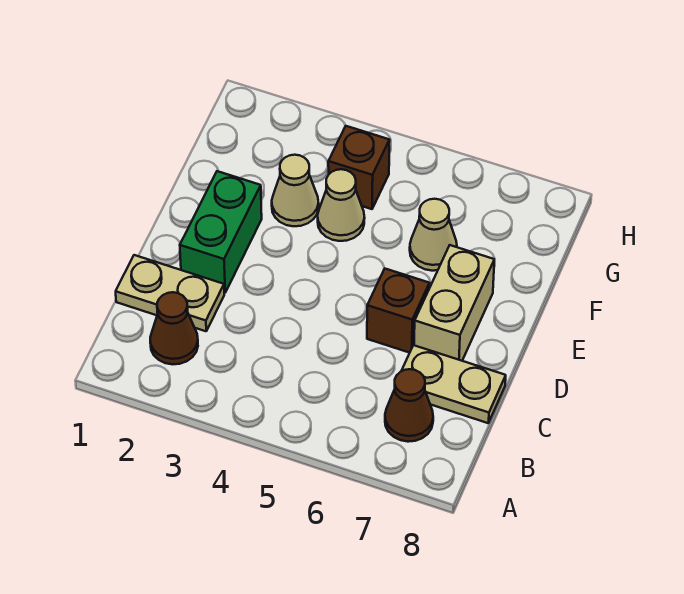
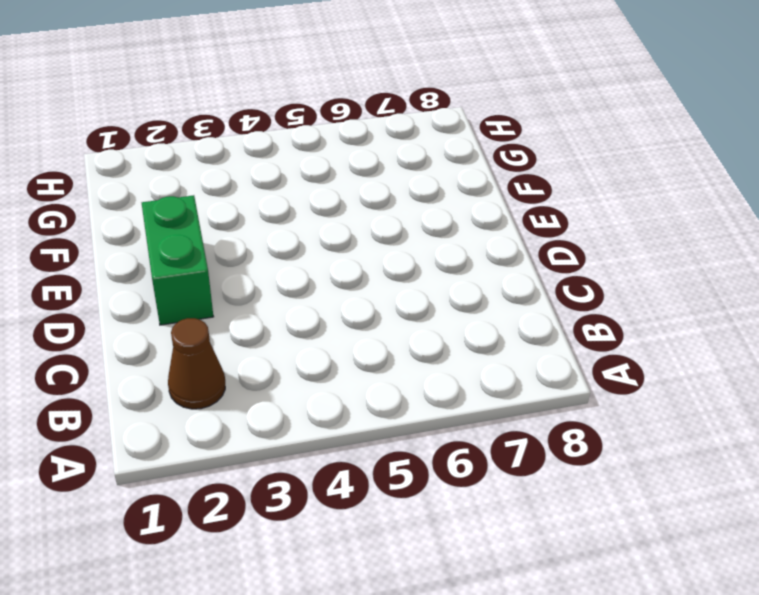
none -> brown 1x1 cone [385,369,433,442]
none -> tan 1x2 plate [116,255,224,331]

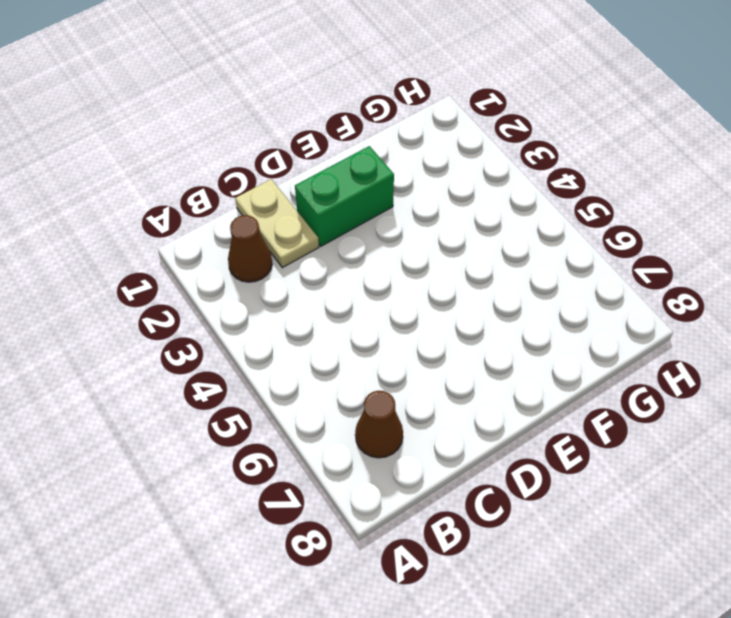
none -> tan 1x2 plate [402,345,506,423]
none -> brown 1x1 brick [367,269,430,353]

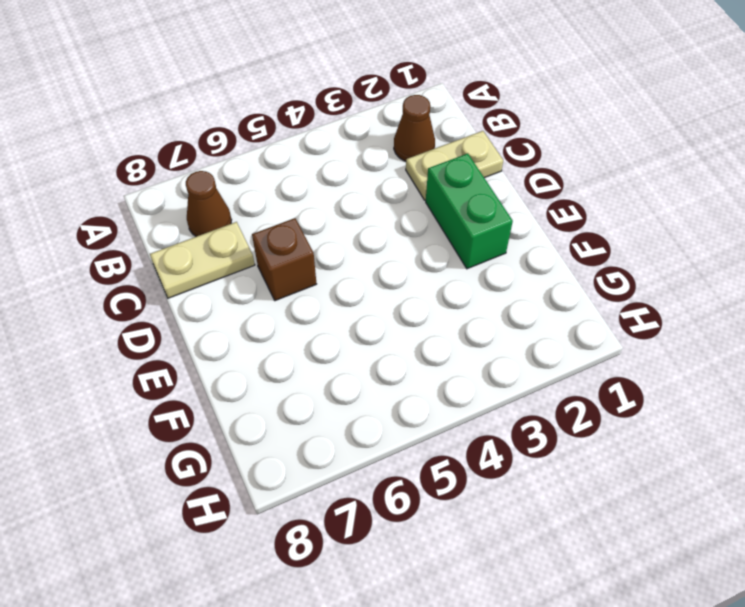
none -> tan 1x2 brick [414,245,494,361]
none -> tan 1x1 cone [272,155,319,226]

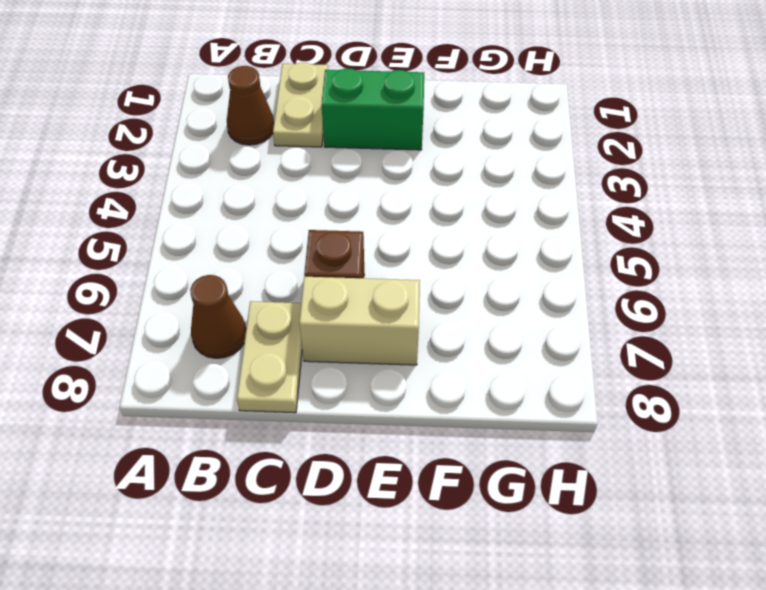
none -> tan 1x1 cone [272,155,319,226]
none -> tan 1x1 cone [318,169,364,241]

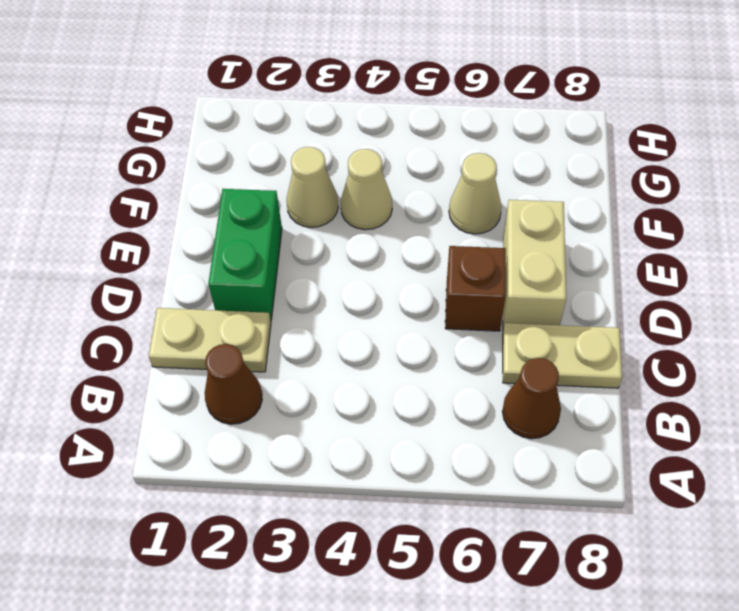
none -> brown 1x1 brick [328,126,390,209]

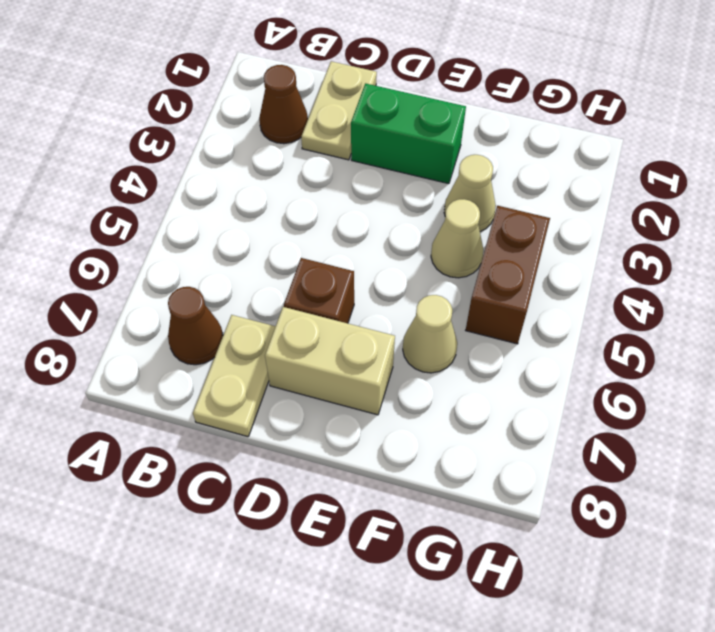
brown 1x2 brick [466,206,550,344] -> brown 1x1 brick [328,126,390,209]

